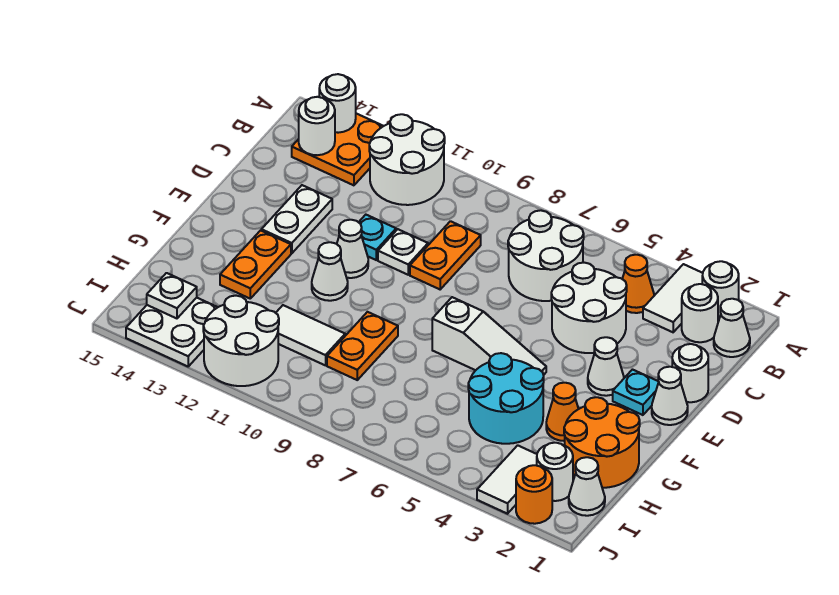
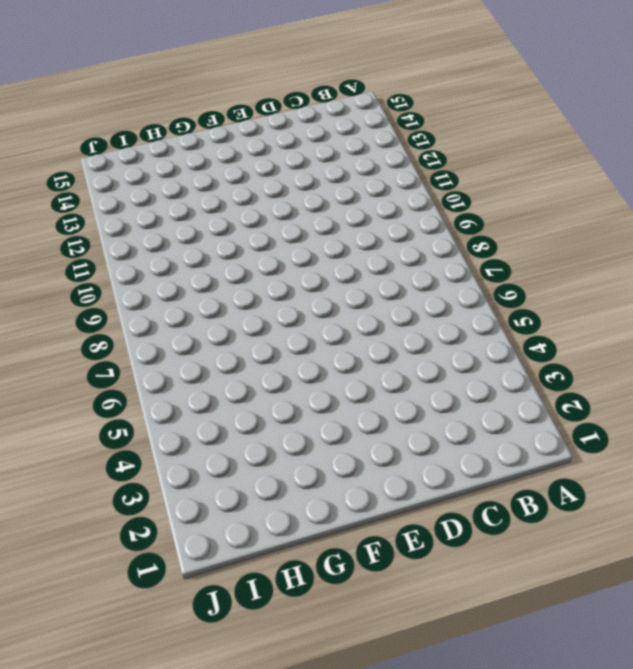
none -> white 1x1 round brick [702,261,739,320]
none -> white 1x2 tile [643,264,703,332]
none -> white 2x2 round brick [369,114,445,205]
none -> orange 2x2 plate [292,114,383,185]

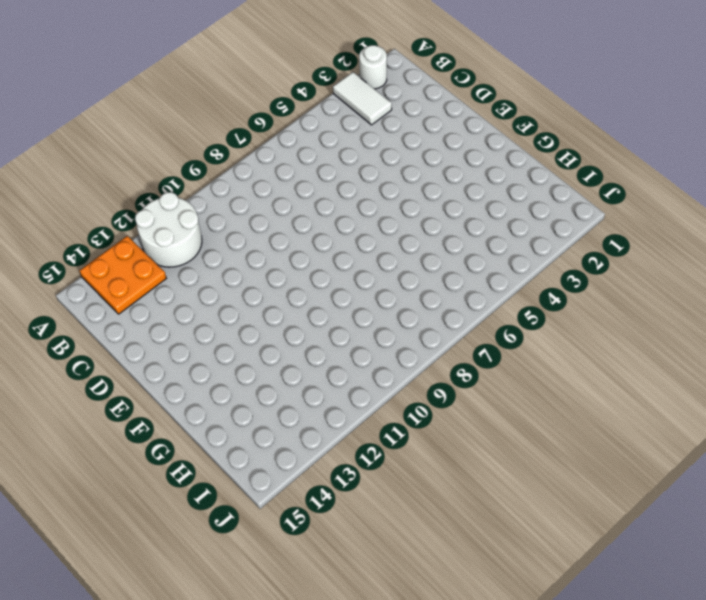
none -> white 1x1 cone [714,299,750,357]
none -> white 1x1 round brick [682,284,718,342]
none -> orange 1x1 cone [622,255,654,313]
none -> white 2x2 round brick [508,210,584,301]

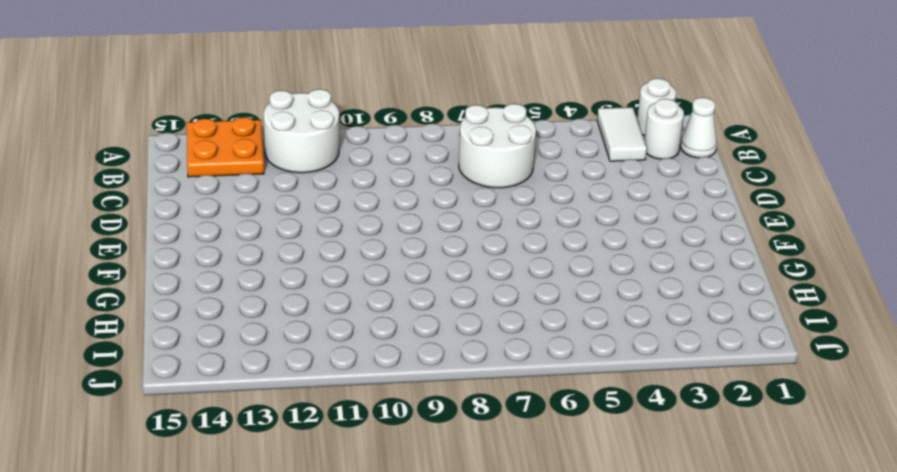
none -> orange 1x1 cone [622,255,654,313]
none -> white 2x2 round brick [551,263,627,353]
none -> orange 1x2 plate [410,221,481,289]
none -> white 1x1 round brick [672,344,708,402]

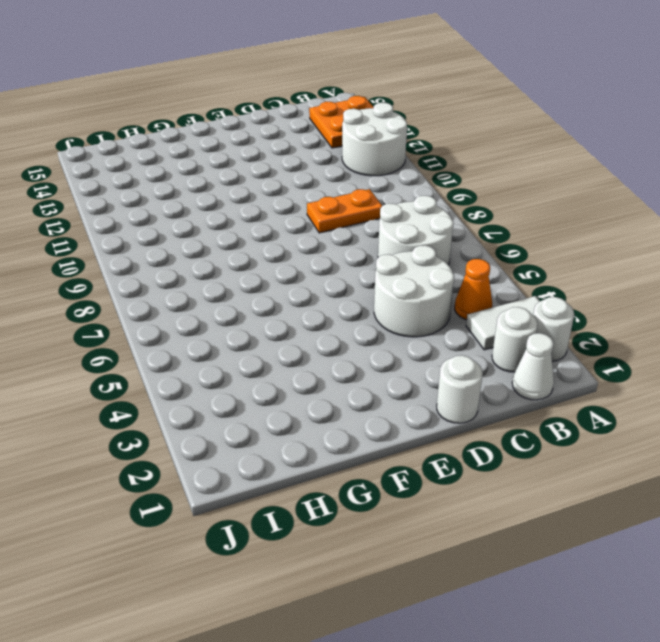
none -> white 1x1 plate [378,229,428,275]
none -> cyan 1x1 plate [359,215,396,260]
none -> white 1x2 plate [261,185,332,253]
none -> white 1x1 cone [652,367,688,425]

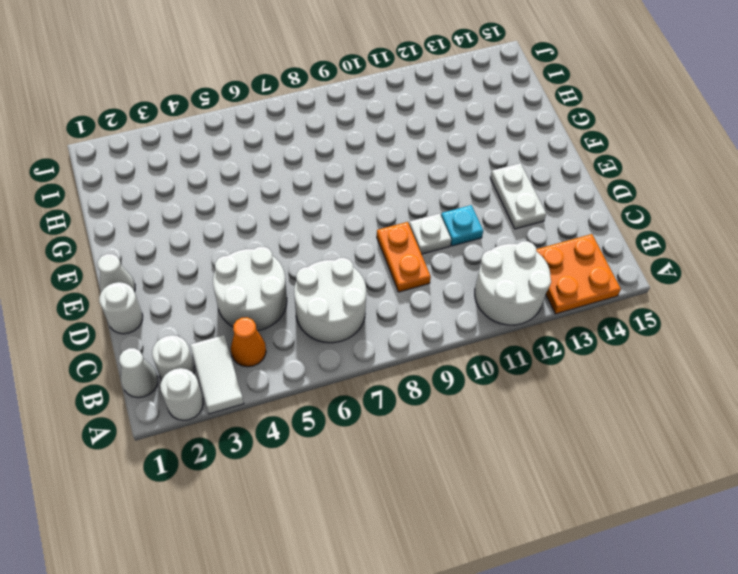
none -> cyan 1x1 plate [613,370,659,415]
none -> white 1x1 cone [588,337,624,396]
none -> white 1x1 cone [337,220,368,278]
none -> white 1x3 slope [432,297,546,375]

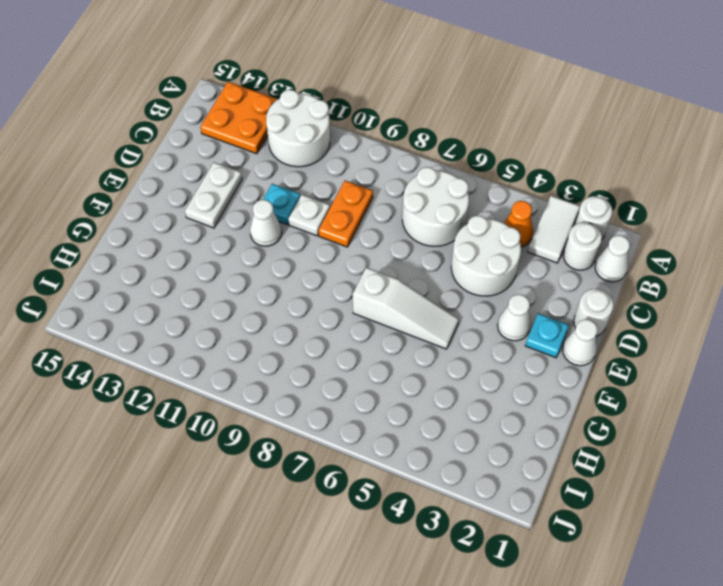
none -> white 1x1 cone [312,242,348,301]
none -> orange 1x2 plate [220,230,291,298]
none -> orange 2x2 round brick [564,397,640,488]
none -> orange 1x1 cone [546,383,578,441]

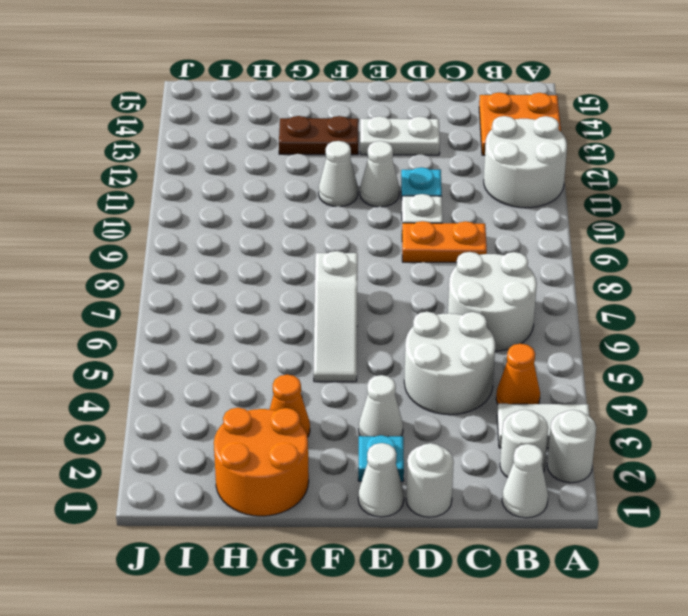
brown 1x2 plate [279,116,359,155] -> orange 1x2 plate [220,230,291,298]
none -> cyan 2x2 round brick [468,353,544,444]
none -> orange 1x2 plate [327,312,398,380]
none -> white 1x2 tile [276,305,345,365]
none -> white 1x1 cone [569,457,605,516]

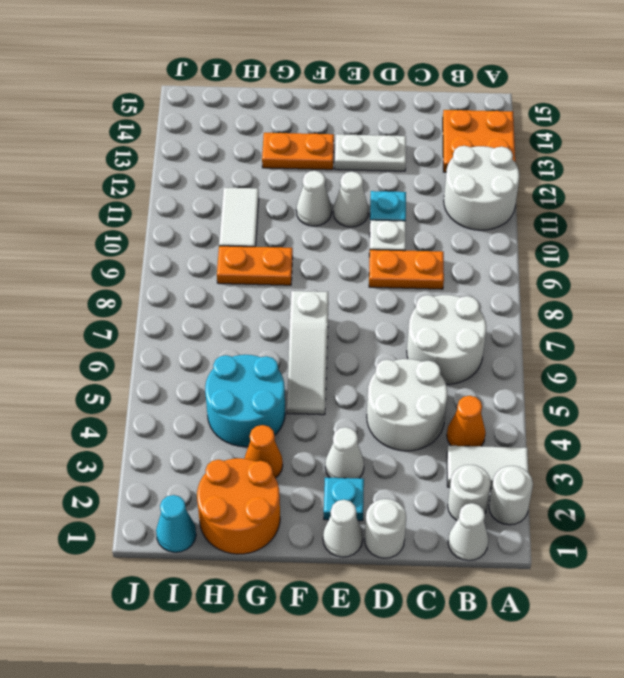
cyan 1x1 cone [156,495,196,552] -> white 1x1 cone [569,457,605,516]
none -> white 1x1 round brick [537,443,573,501]
none -> white 1x2 tile [477,445,537,514]
none -> white 2x2 round brick [203,296,279,386]
none -> white 2x2 plate [126,298,218,366]

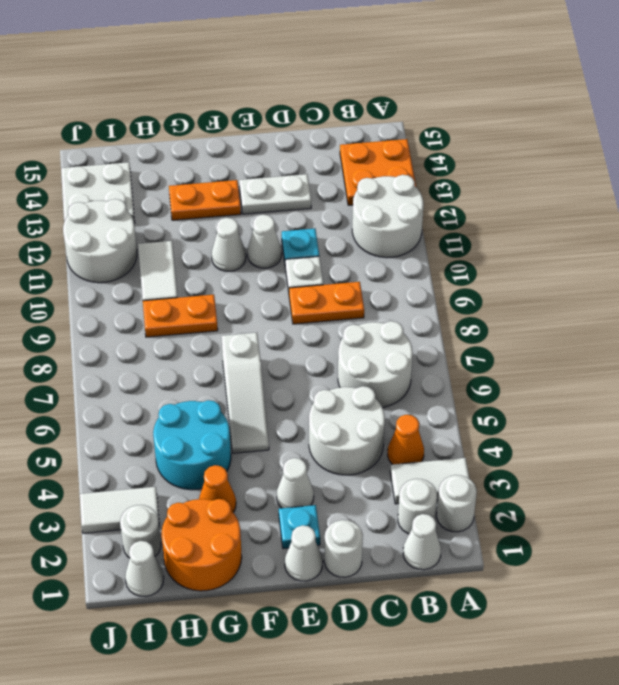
none -> orange 1x1 round brick [516,465,552,524]
none -> white 1x1 round brick [319,74,356,133]
none -> white 1x1 round brick [299,97,335,155]
none -> white 1x1 plate [147,273,197,318]

